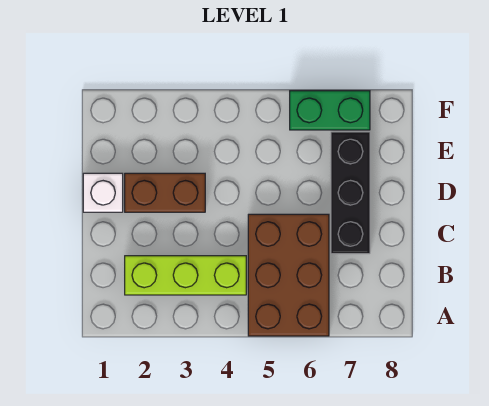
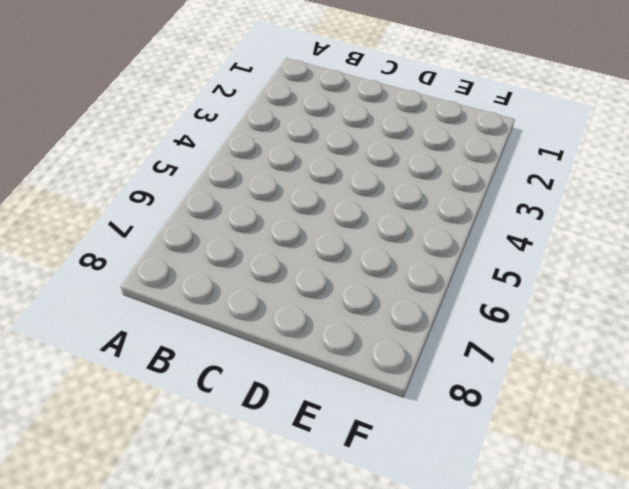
none -> brown 2x3 brick [248,214,329,336]
none -> lime 1x3 brick [125,256,246,295]

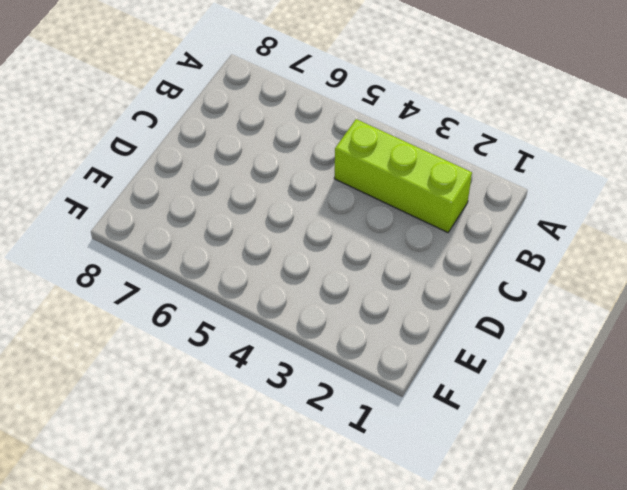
none -> brown 2x3 brick [248,214,329,336]
none -> black 1x3 brick [331,132,370,254]

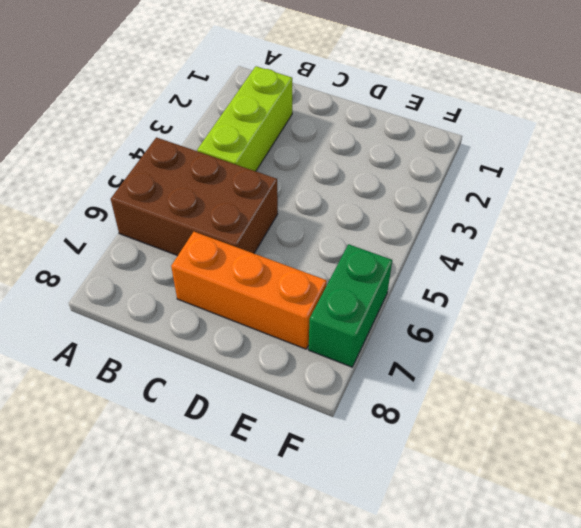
orange 1x3 brick [171,232,327,349] -> black 1x3 brick [331,132,370,254]
none -> white 1x1 brick [83,173,123,212]
none -> brown 1x2 brick [125,173,205,212]

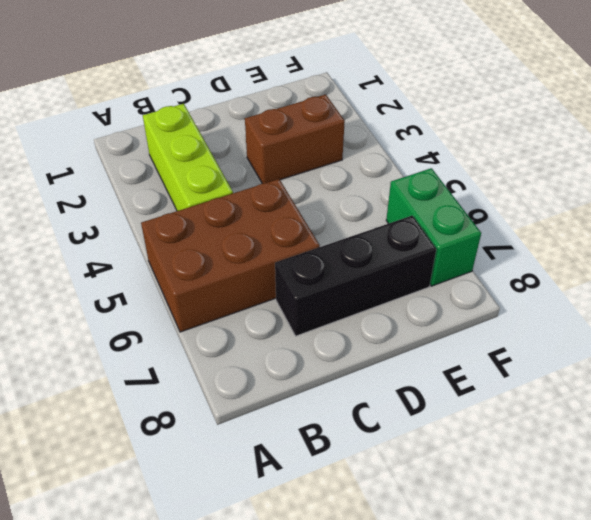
brown 1x2 brick [245,94,345,184] -> brown 1x2 brick turned to [125,173,205,212]
none -> white 1x1 brick [83,173,123,212]

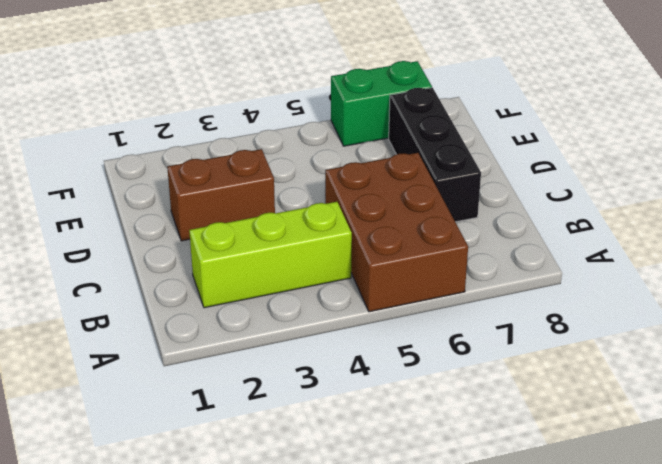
none -> white 1x1 brick [83,173,123,212]

